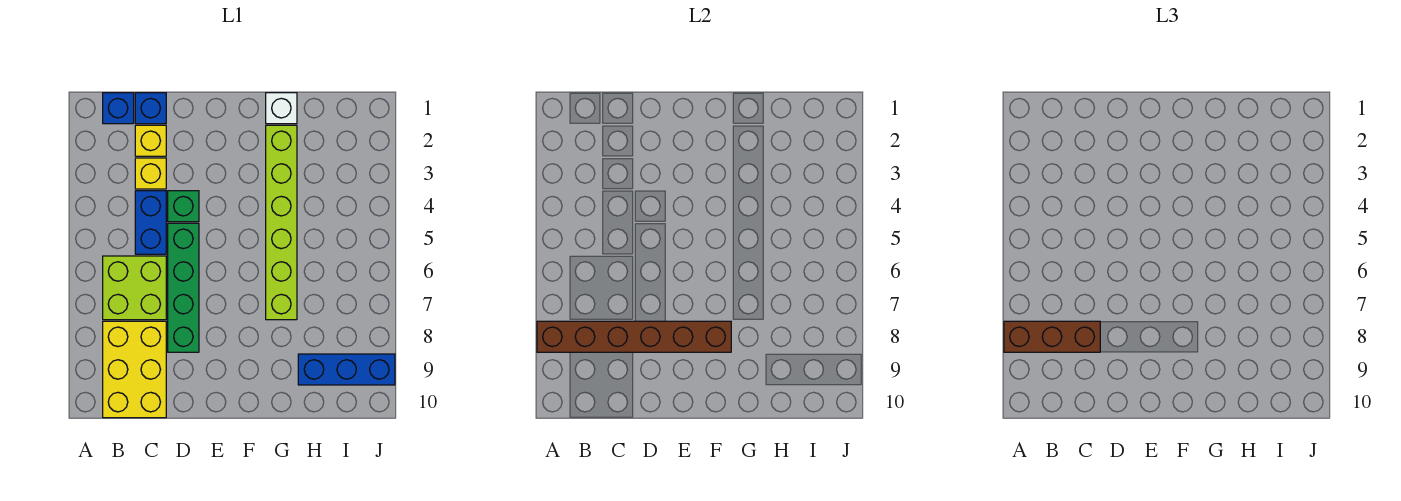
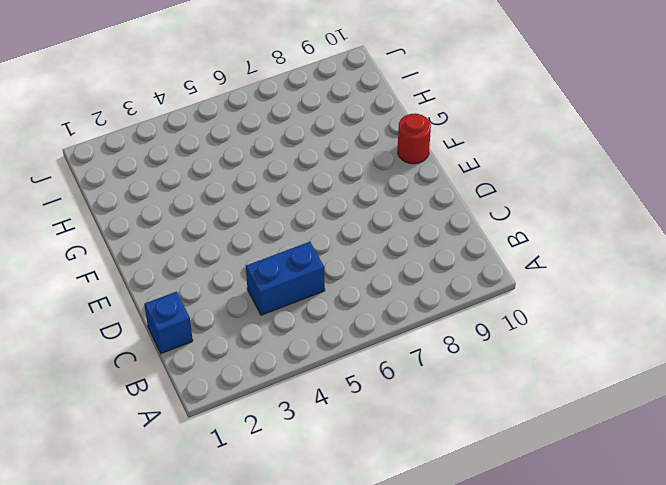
red 1x1 round brick [398,113,431,164] -> none
none -> blue 1x1 brick [103,93,134,124]
none -> lime 2x2 brick [103,256,166,320]
none -> yellow 2x3 brick [103,321,166,418]

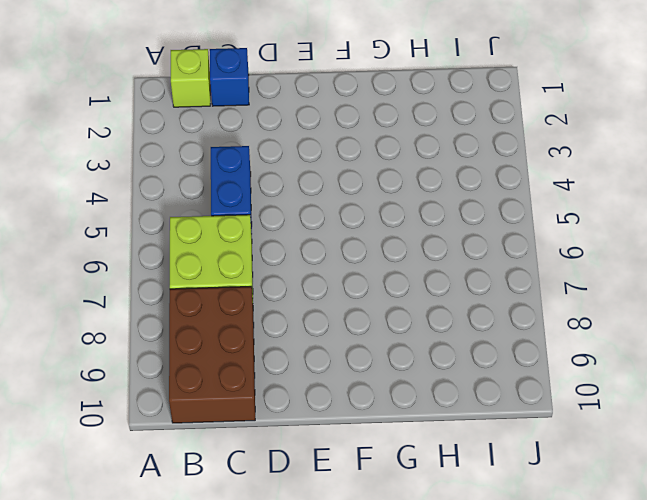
lime 1x1 brick [171,49,210,107] -> blue 1x1 brick [103,93,134,124]
brown 2x3 brick [169,287,255,423] -> yellow 2x3 brick [103,321,166,418]
none -> yellow 1x1 brick [135,125,166,156]
none -> yellow 1x1 brick [135,158,166,189]
none -> green 1x1 brick [168,191,199,222]

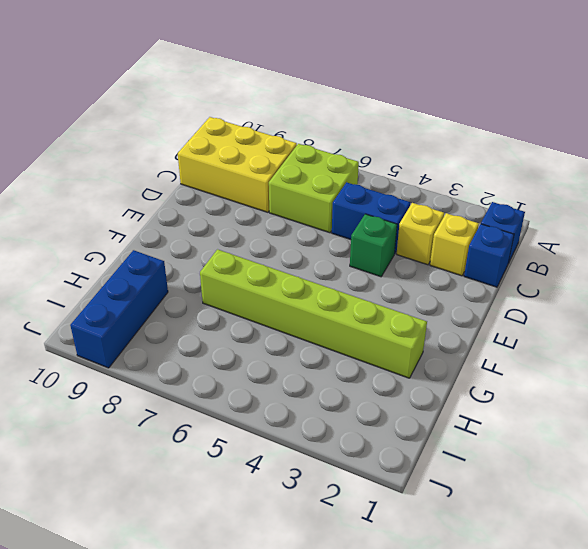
none -> green 1x4 brick [168,223,199,352]
none -> white 1x1 brick [266,93,297,124]
none -> brown 1x6 brick [537,321,731,352]

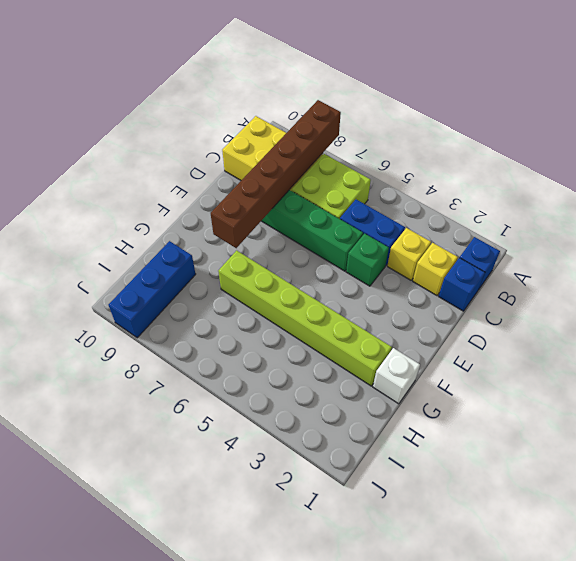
none -> brown 1x3 brick [1004,321,1100,352]

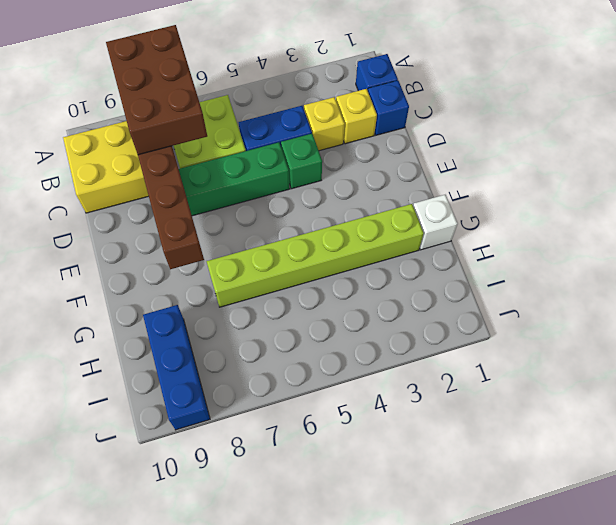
brown 2x3 brick [106,25,207,155] -> brown 1x3 brick [1004,321,1100,352]

